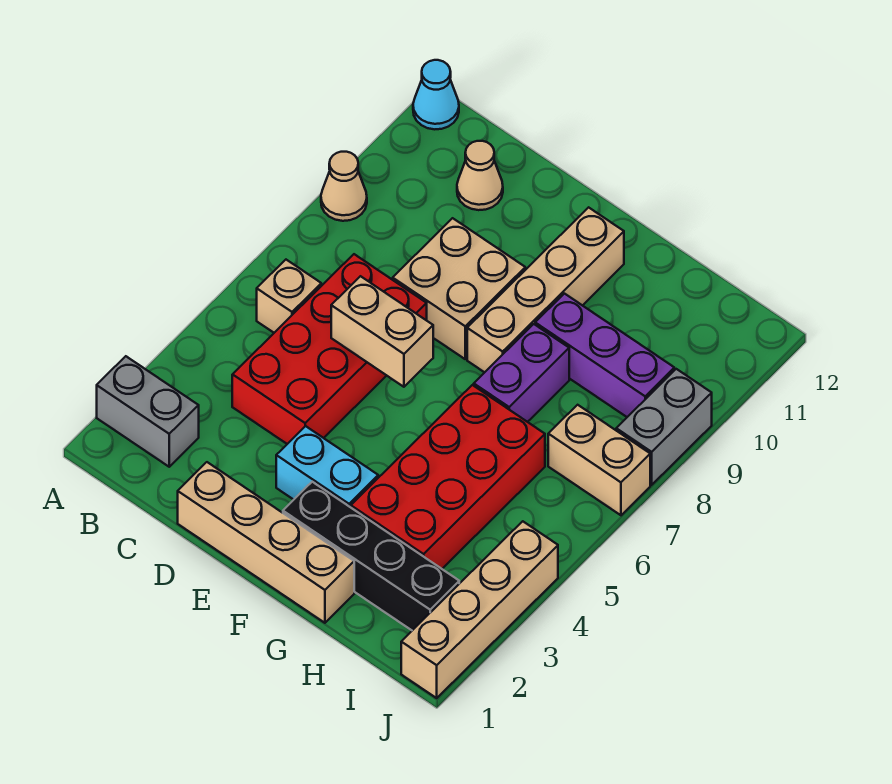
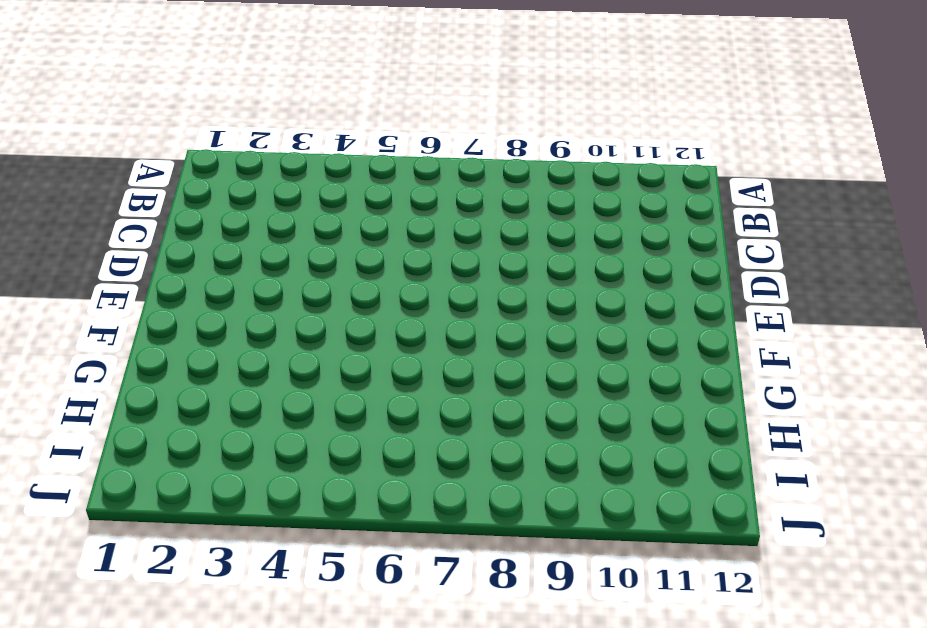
none -> grey 1x2 brick [97,356,199,467]
none -> tan 1x1 cone [321,152,367,221]
none -> cyan 1x1 cone [413,60,459,129]

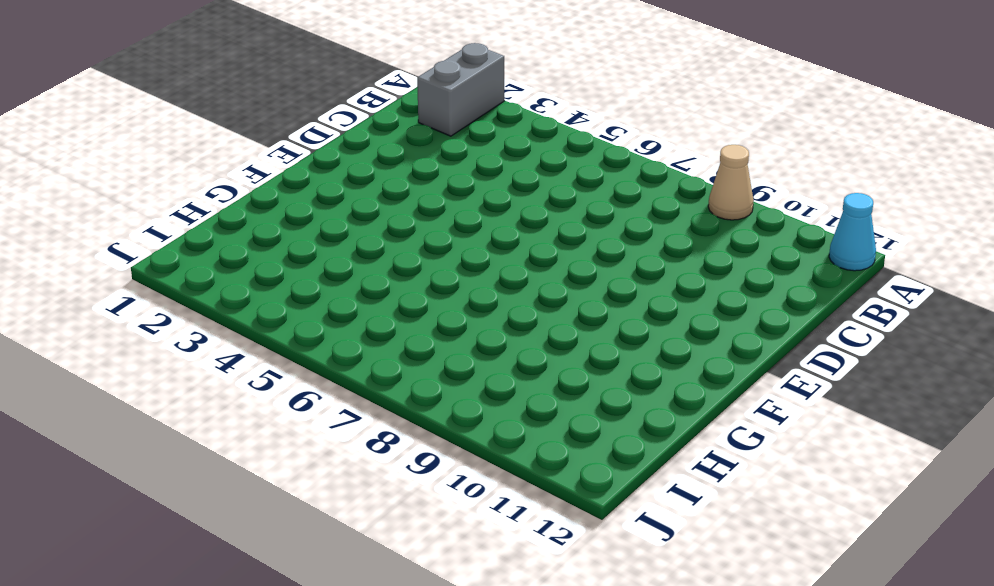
none -> tan 1x1 brick [257,260,321,333]
none -> red 2x4 brick [232,254,427,444]
none -> tan 1x1 cone [457,141,503,210]

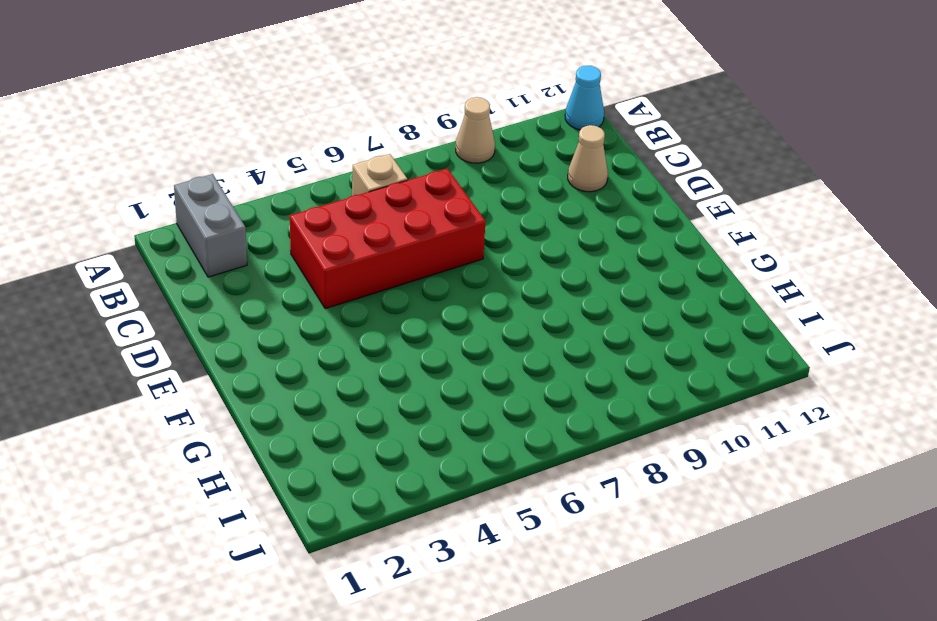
none -> tan 1x4 brick [178,462,354,623]
none -> tan 2x2 brick [393,218,525,359]
none -> cyan 1x2 brick [276,426,378,507]

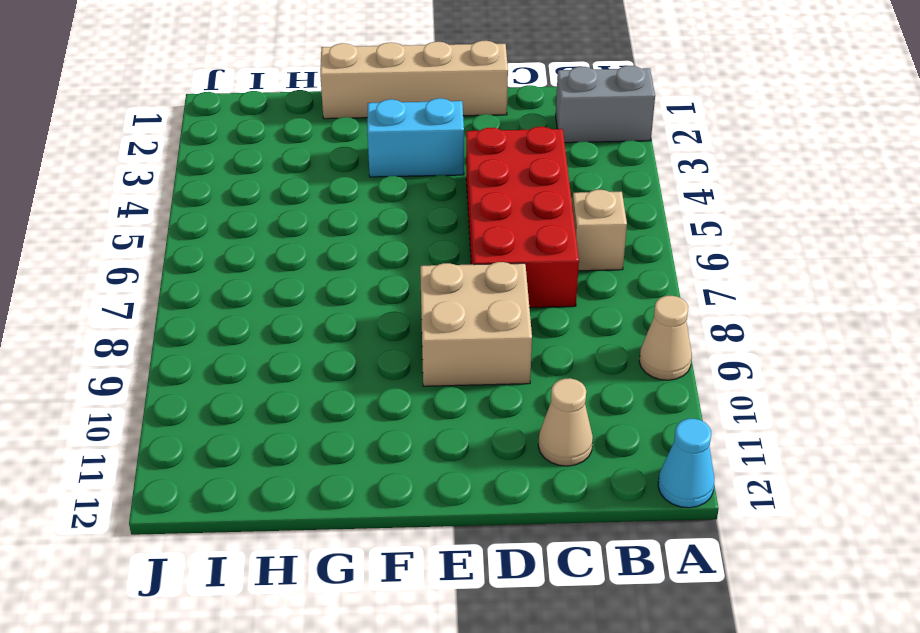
none -> black 1x4 brick [283,482,459,630]
none -> tan 1x4 brick [467,207,624,372]
none -> red 2x4 brick [351,385,545,569]

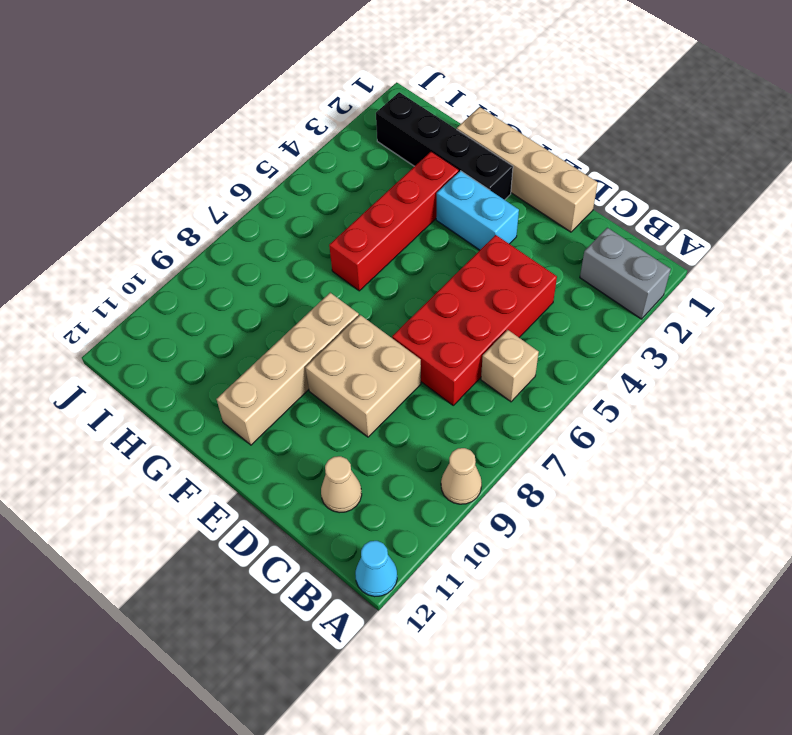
red 1x4 brick [329,151,459,291] -> red 2x4 brick [351,385,545,569]
none -> purple 1x2 brick [474,324,569,422]
none -> purple 1x3 brick [535,294,674,417]
none -> tan 1x2 brick [548,405,650,515]

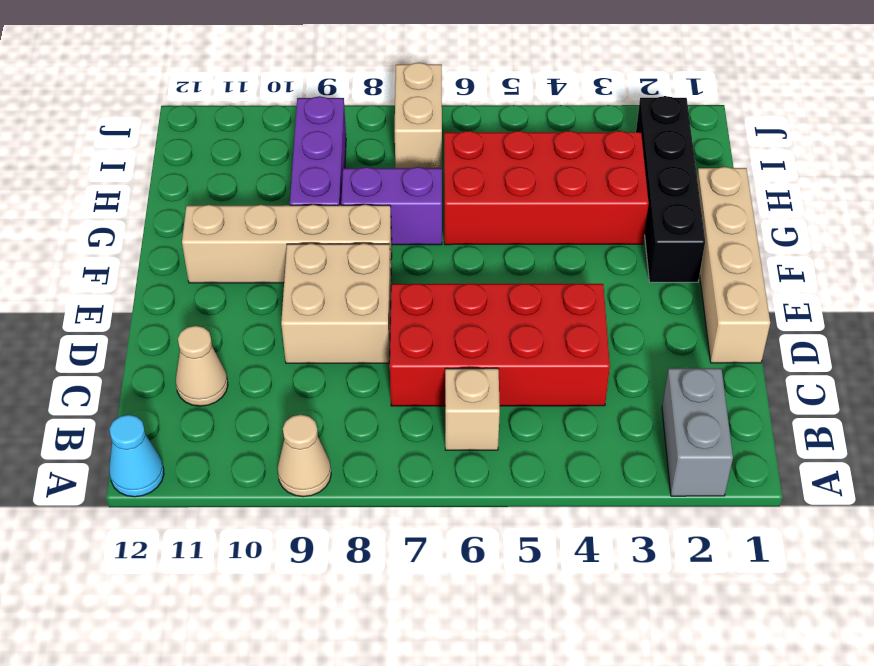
none -> cyan 1x2 brick [276,426,378,507]
none -> tan 1x4 brick [401,521,558,698]
none -> grey 1x2 brick [616,369,712,485]

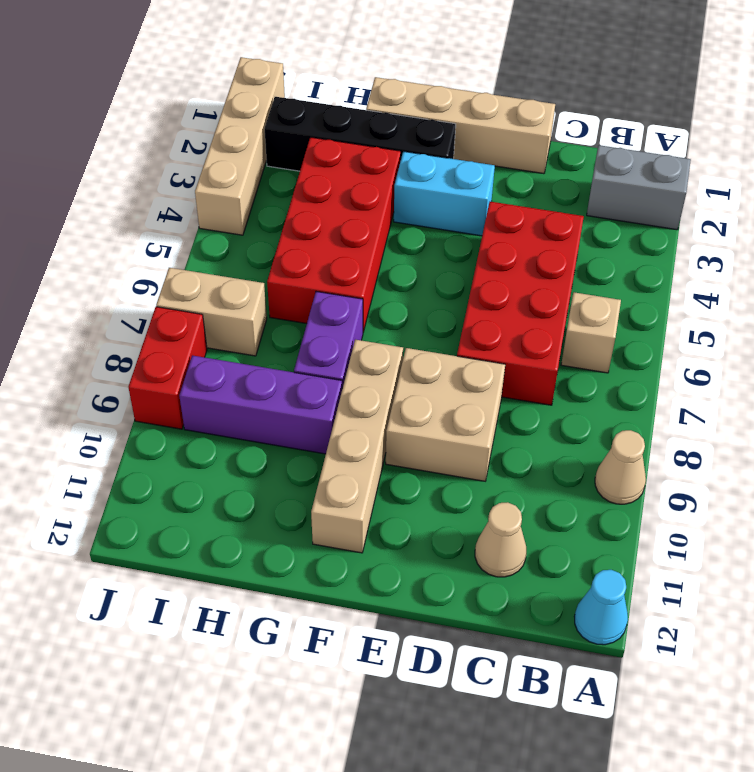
red 1x2 brick [129,307,207,429] -> grey 1x2 brick [616,369,712,485]
none -> tan 1x2 brick [331,276,433,387]

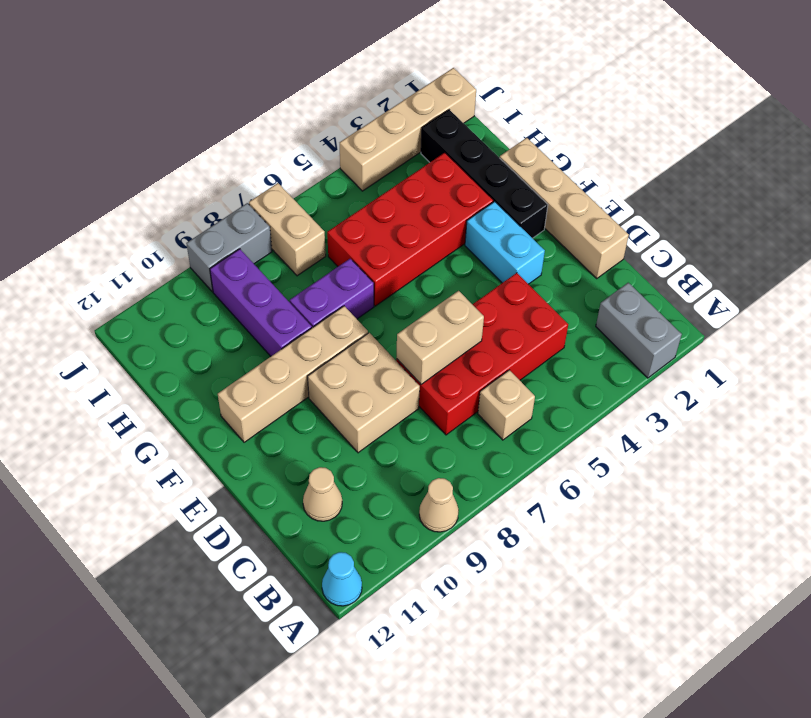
tan 1x2 brick [397,291,484,384] -> tan 1x2 brick turned to [331,276,433,387]

